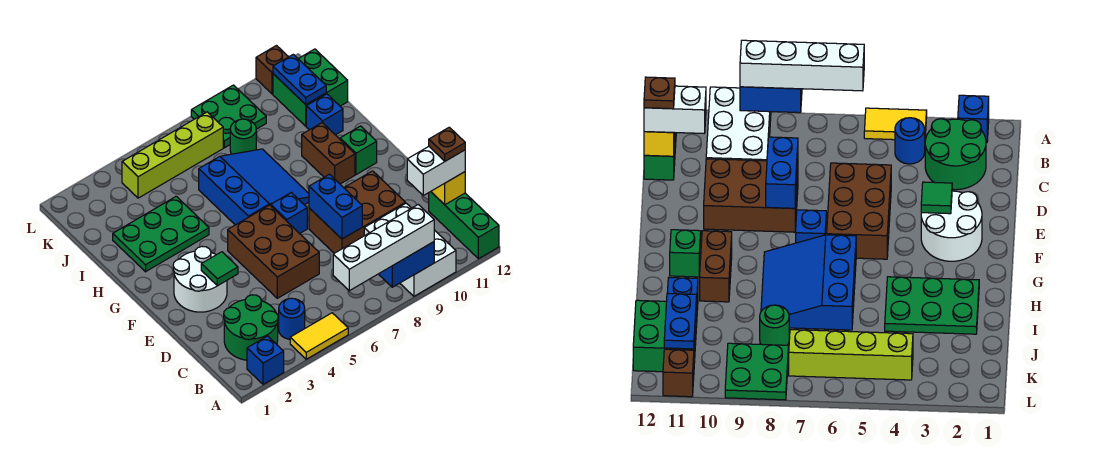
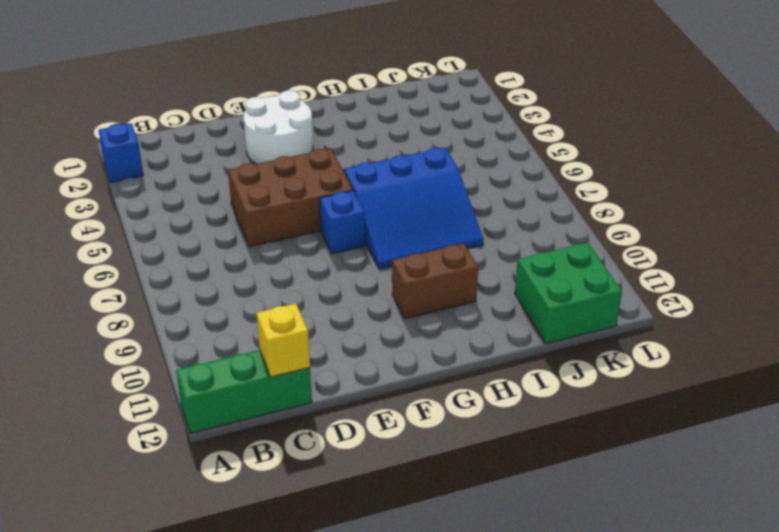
none -> yellow 1x2 tile [290,313,348,359]
none -> white 2x3 brick [364,203,456,296]
none -> green 2x2 round brick [224,295,278,360]

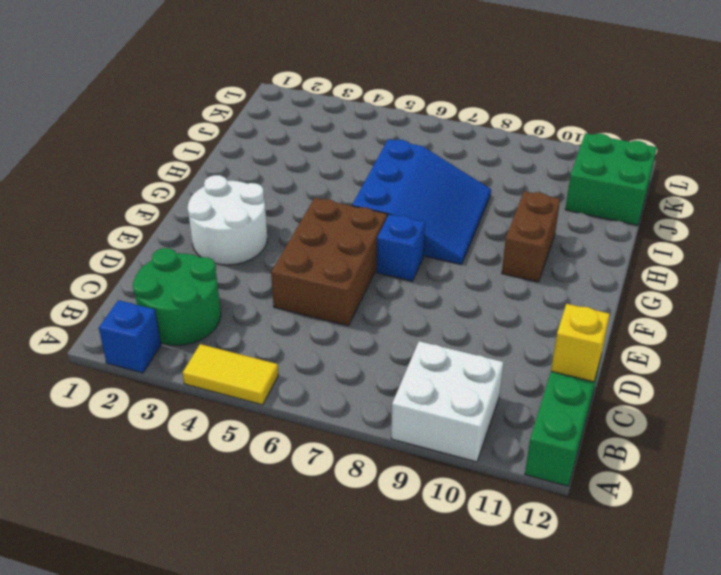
white 2x2 brick [391,341,503,462] -> white 2x3 brick [364,203,456,296]
none -> blue 1x1 round brick [279,298,305,339]
none -> brown 2x3 brick [309,171,405,253]
none -> green 1x1 brick [340,126,377,175]

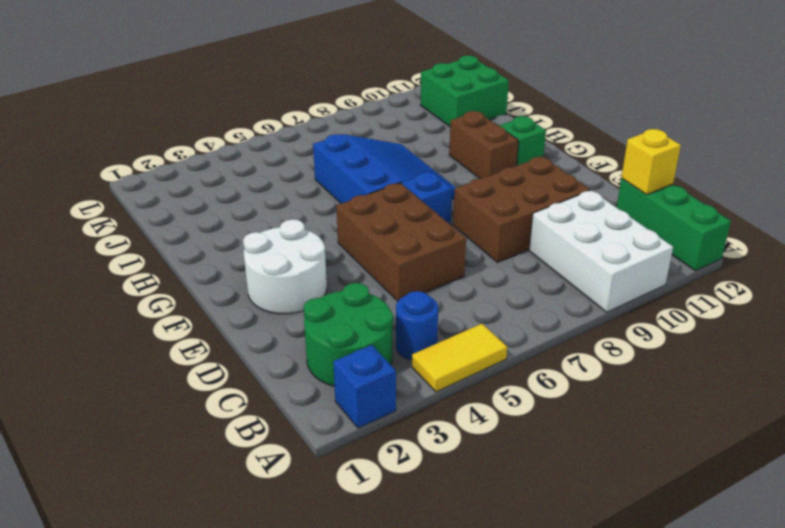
none -> green 2x3 plate [113,196,209,272]
none -> blue 1x1 brick [306,94,343,135]
none -> green 1x1 round brick [230,119,256,154]

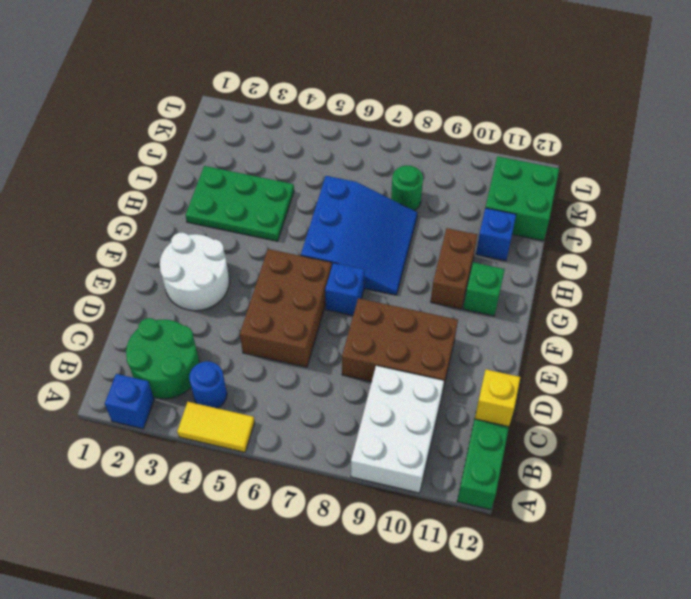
none -> lime 1x4 brick [122,112,223,198]
none -> green 2x2 plate [191,85,266,148]
none -> brown 1x1 brick [256,46,288,94]

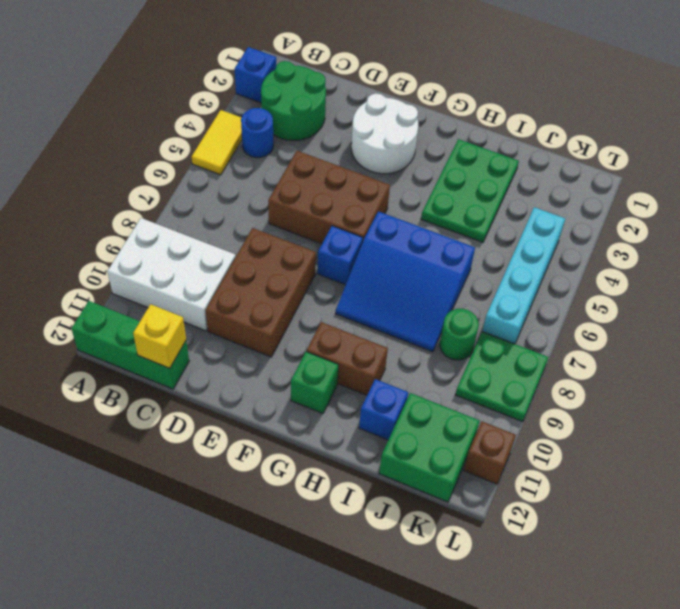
cyan 1x4 brick [482,207,565,344] -> lime 1x4 brick [122,112,223,198]
none -> blue 1x2 brick [379,242,434,287]
none -> blue 1x2 brick [309,174,362,239]
none -> green 1x1 tile [201,252,238,286]

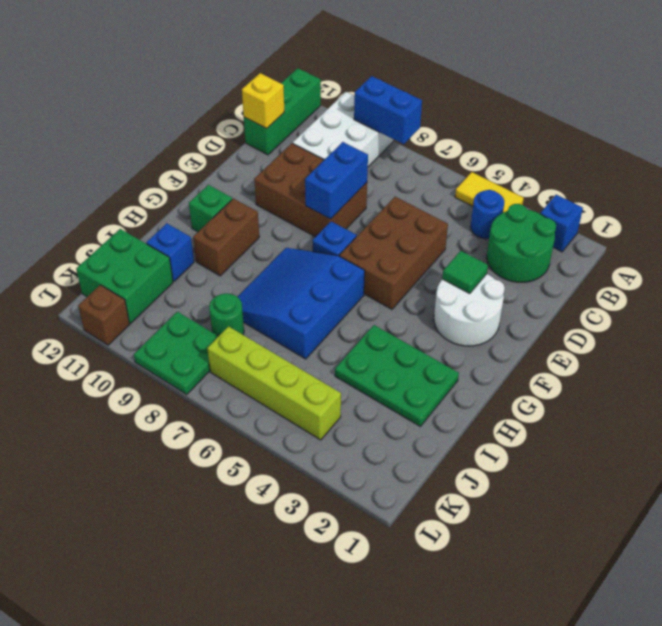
none -> blue 1x2 plate [273,54,326,105]
none -> white 1x4 brick [333,205,434,291]
none -> white 1x2 brick [407,147,465,195]

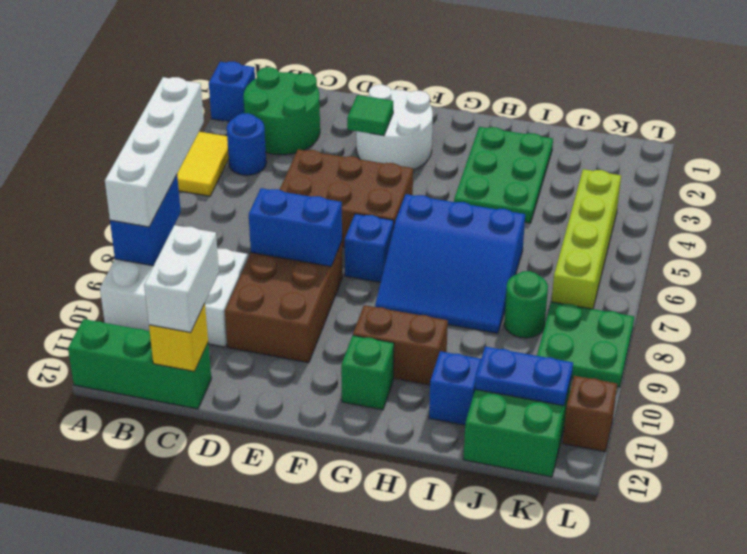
none -> brown 1x1 plate [429,127,465,161]

